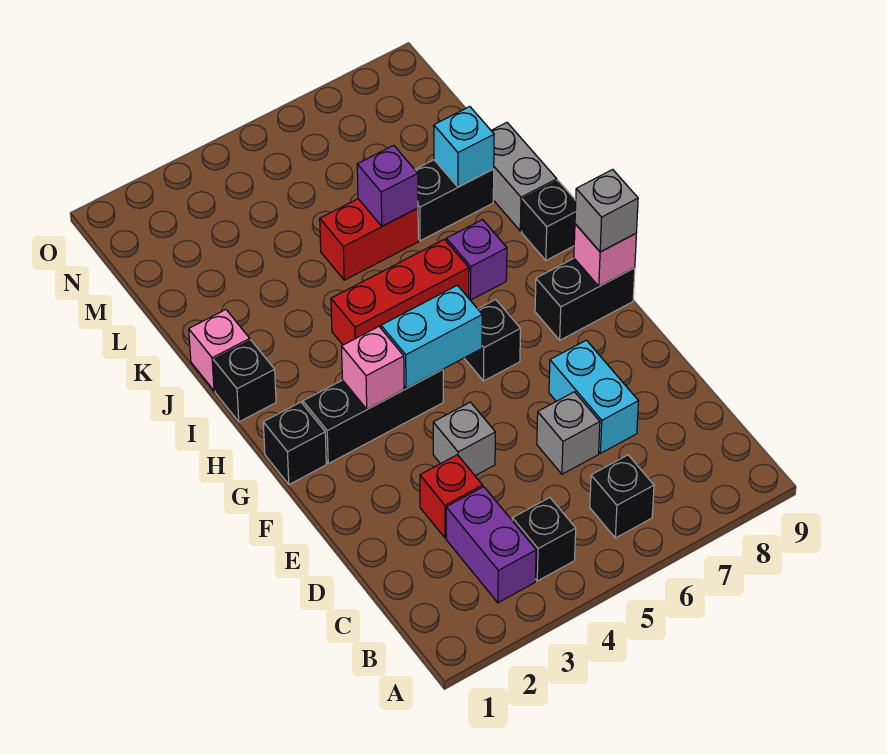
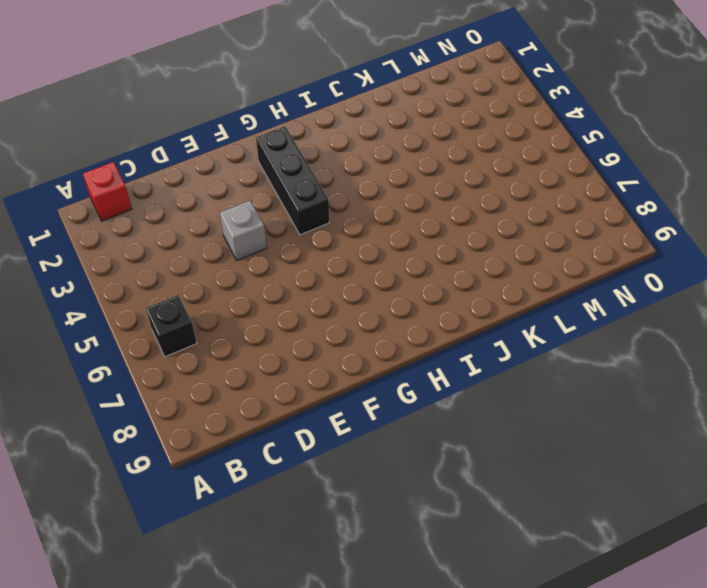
red 1x1 brick [83,162,132,221] -> red 1x1 brick moved to [420,455,483,538]
none -> purple 1x2 brick [446,487,536,603]
none -> black 1x1 brick [512,498,576,581]
none -> grey 1x1 brick [537,392,600,474]

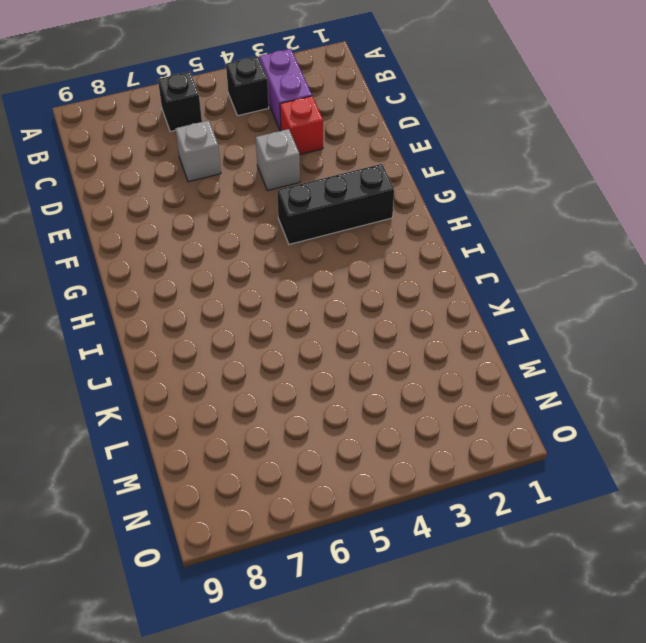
none -> cyan 1x2 brick [549,340,638,453]
none -> black 1x1 brick [263,402,326,485]
none -> black 1x1 brick [464,300,521,381]

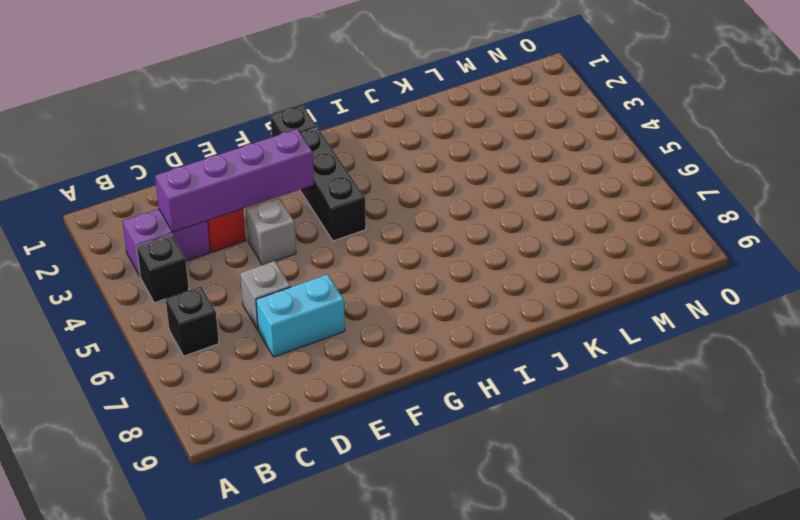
purple 1x4 brick [155,129,314,232] -> none
none -> black 1x1 brick [464,300,521,381]
none -> black 1x2 brick [535,258,635,340]
none -> black 1x1 brick [213,340,276,422]

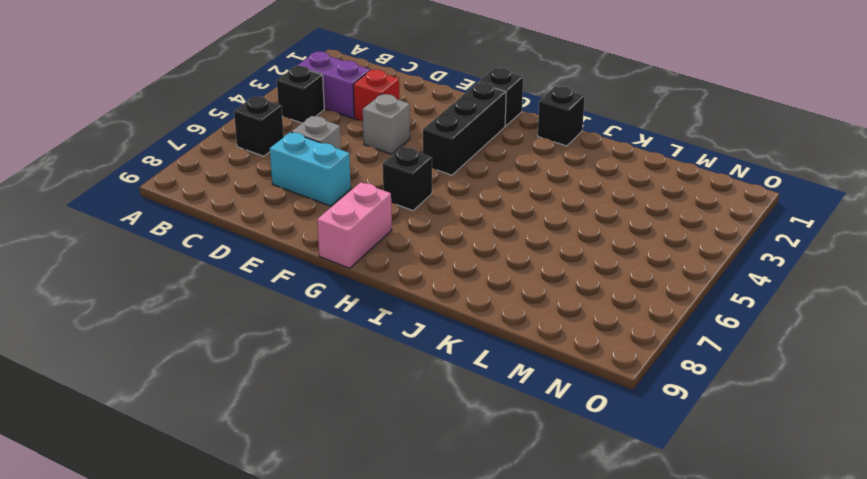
pink 1x2 brick [317,182,392,268] -> black 1x2 brick [535,258,635,340]
none -> red 1x3 brick [331,239,469,345]
none -> purple 1x1 brick [446,220,507,300]
none -> black 1x1 brick [522,180,576,260]

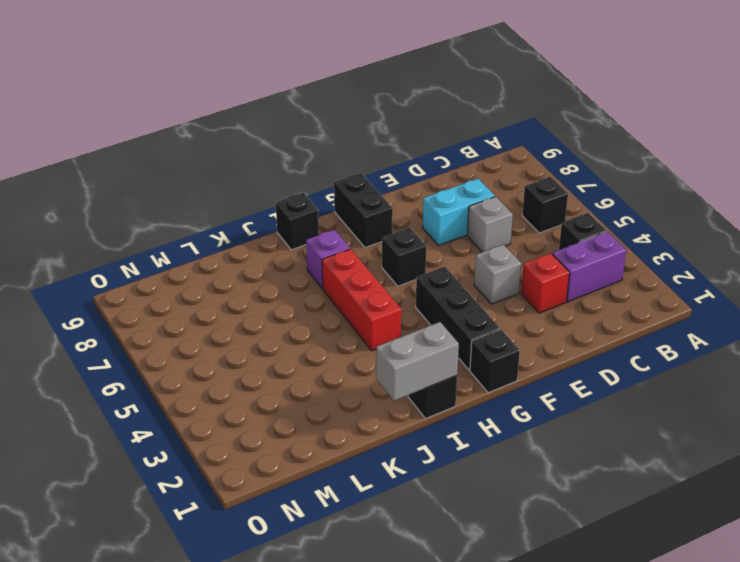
grey 1x2 brick [376,322,459,401] -> grey 1x2 brick moved to [491,123,557,231]
none -> pink 1x1 brick [189,310,250,391]
none -> red 1x2 brick [320,199,418,280]
none -> black 1x2 brick [415,160,494,241]

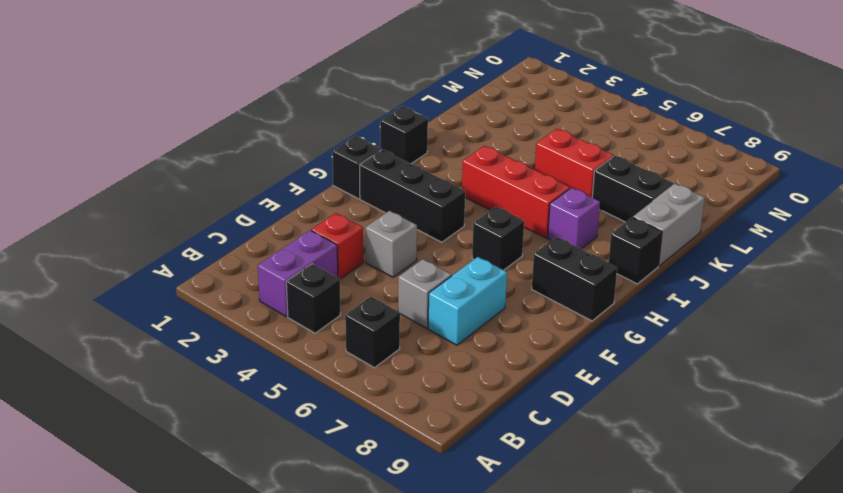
none -> pink 1x1 brick [189,310,250,391]
none -> pink 1x1 brick [342,327,404,409]
none -> cyan 1x2 brick [381,285,482,389]

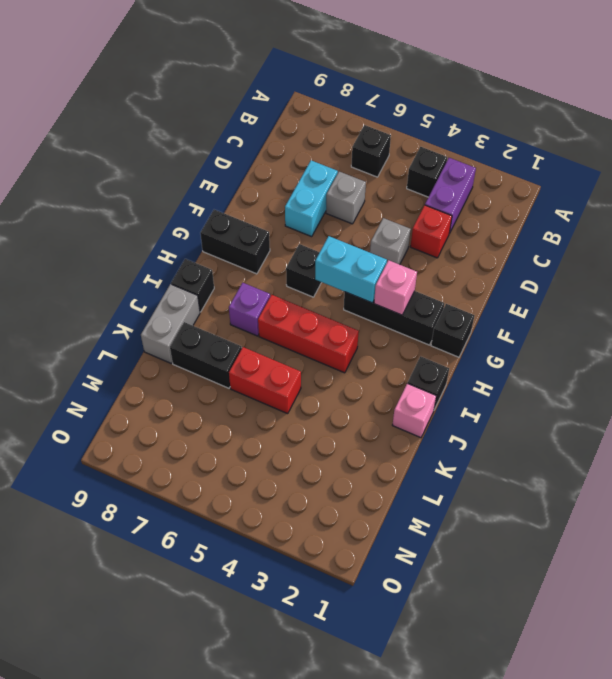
none -> pink 1x1 brick [574,224,636,286]
none -> purple 1x1 brick [357,145,418,226]
none -> cyan 1x1 brick [434,107,494,187]

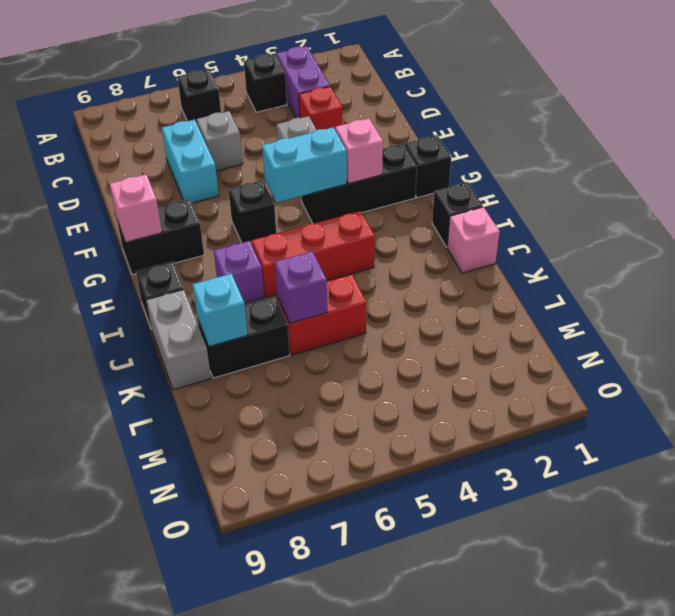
none -> grey 1x1 brick [575,169,638,252]

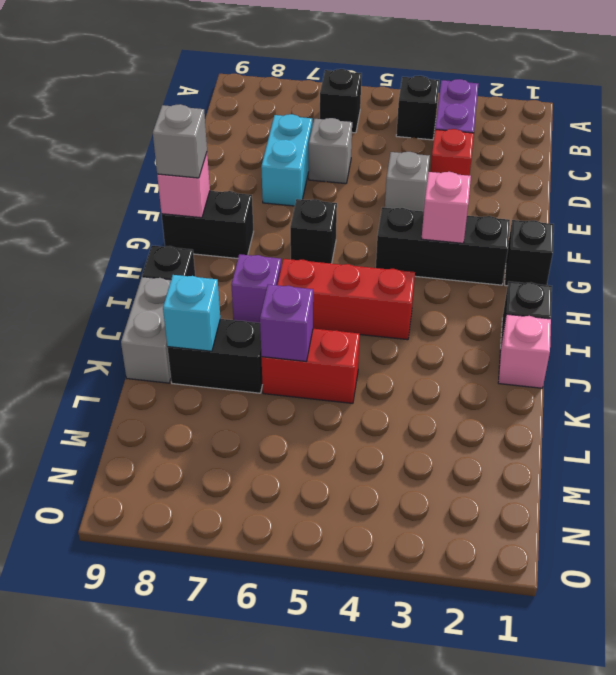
none -> cyan 1x2 brick [381,285,482,389]

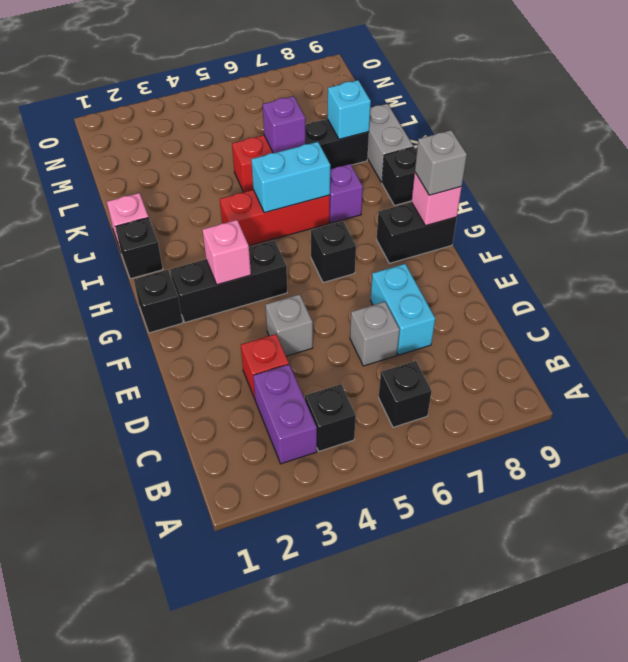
cyan 1x2 brick [251,142,330,213] -> cyan 1x2 brick moved to [381,285,482,389]

